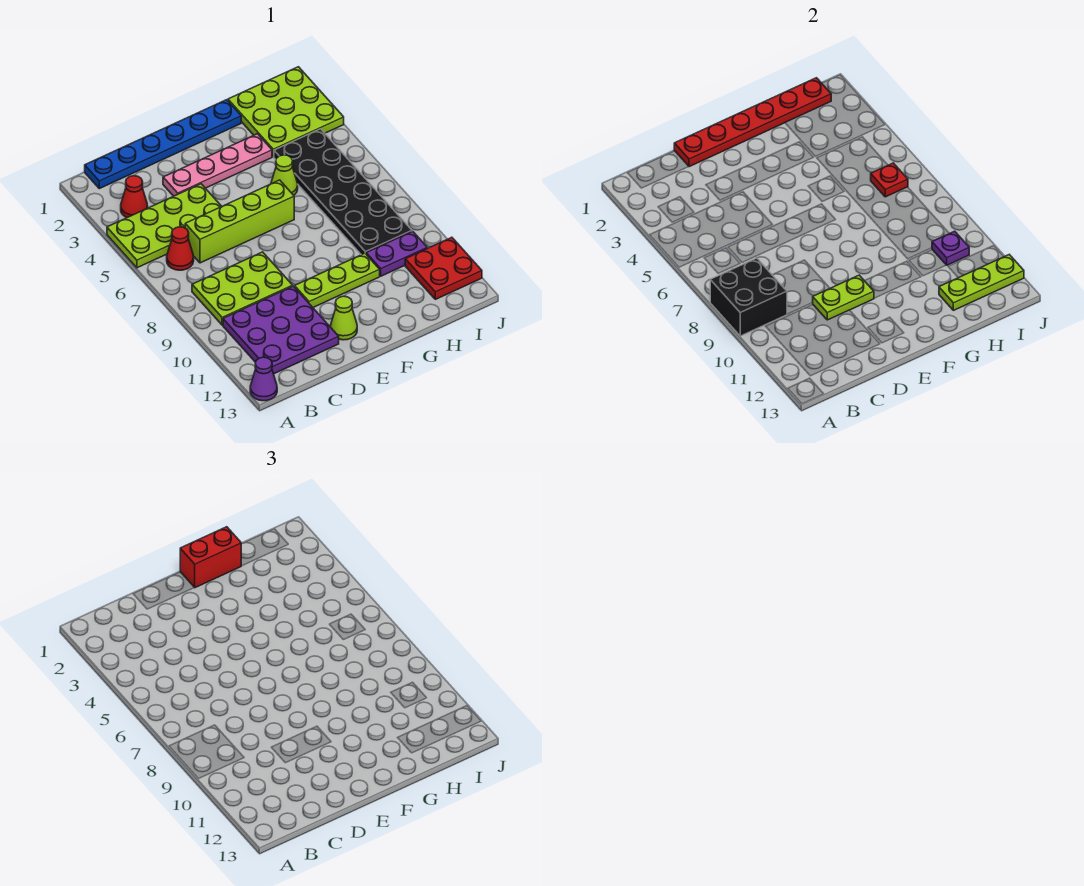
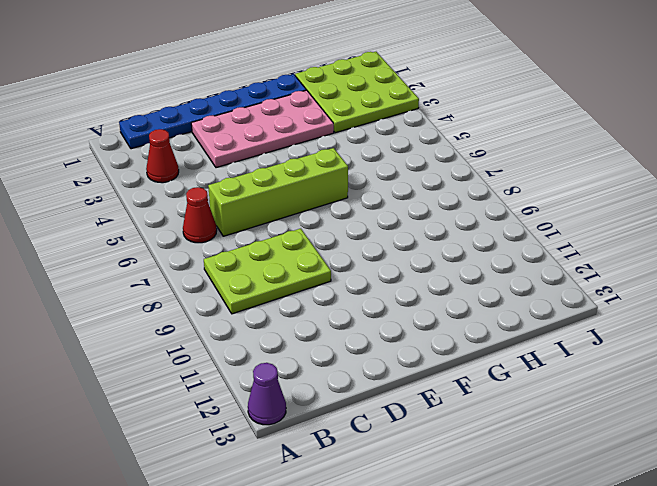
pink 2x4 plate [191,90,334,168] -> pink 1x4 plate [163,134,272,196]
none -> lime 2x4 plate [107,184,222,268]
none -> purple 3x3 plate [223,286,339,374]
none -> lime 1x3 plate [295,253,380,307]

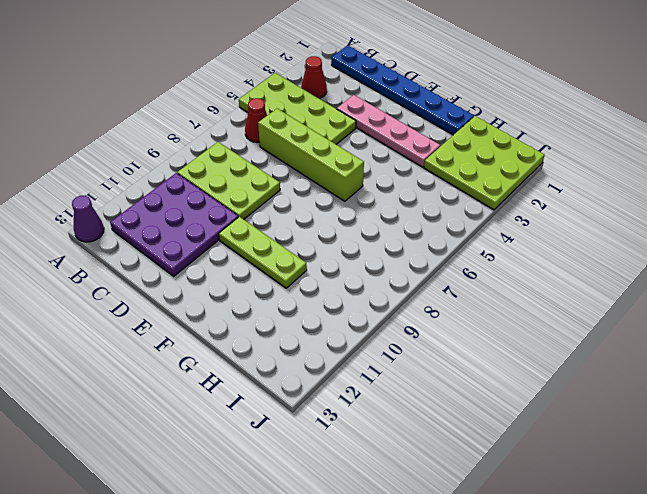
none -> lime 1x1 cone [330,296,357,340]
none -> lime 1x1 cone [271,155,298,195]
none -> black 2x6 plate [274,129,412,255]

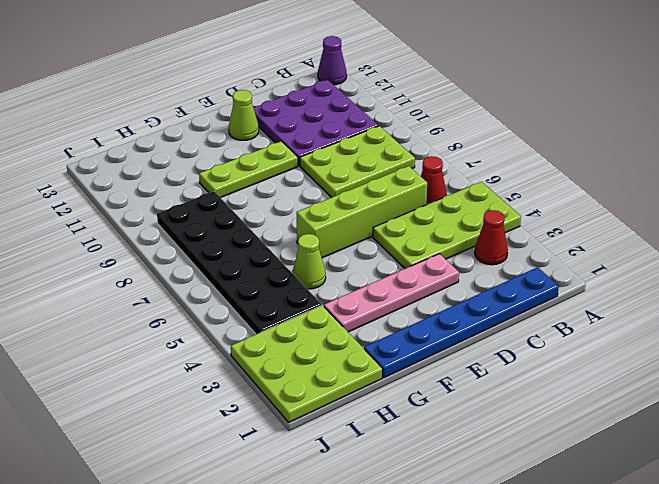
none -> purple 1x2 plate [366,231,427,276]
none -> red 2x2 plate [405,237,482,299]
none -> black 2x2 brick [710,258,787,336]

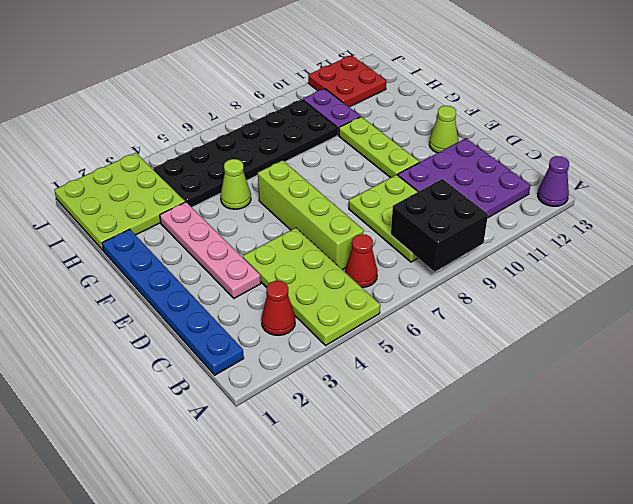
none -> red 1x6 plate [674,78,831,167]
none -> lime 1x2 plate [812,275,874,320]
none -> lime 1x3 plate [939,255,1024,310]

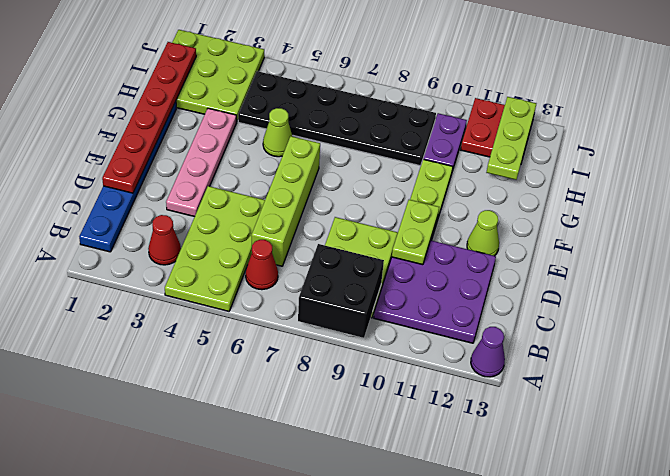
none -> red 1x1 plate [871,163,908,197]
none -> purple 1x1 plate [932,231,969,265]
none -> red 1x2 brick [180,527,241,588]

